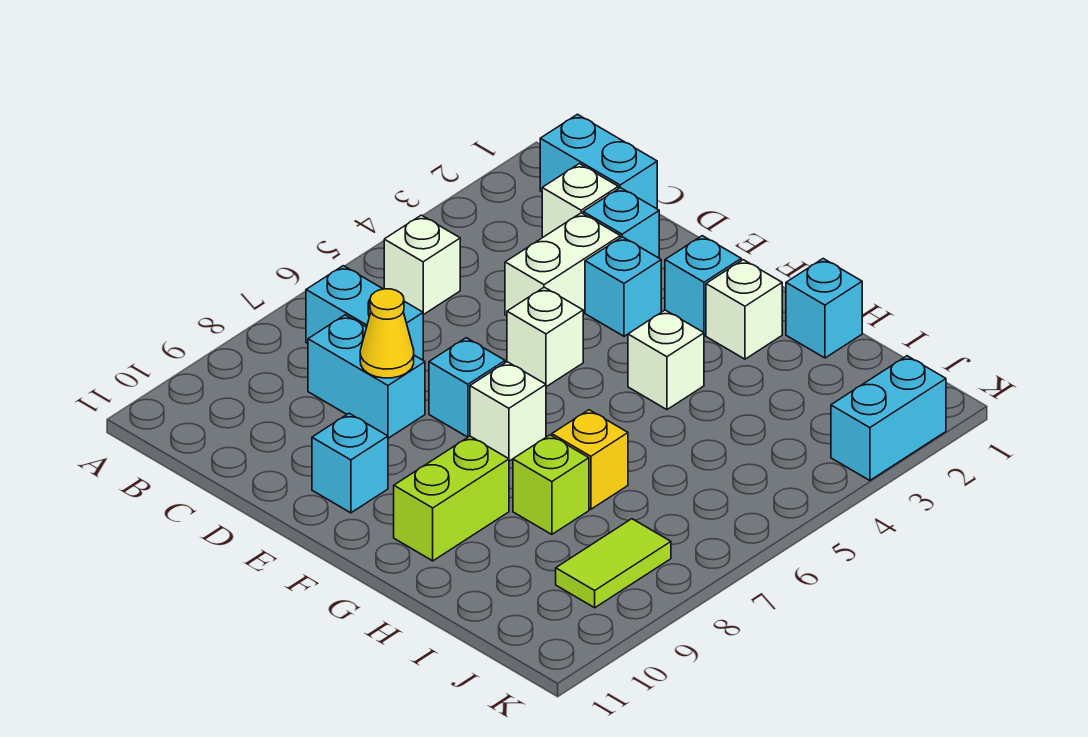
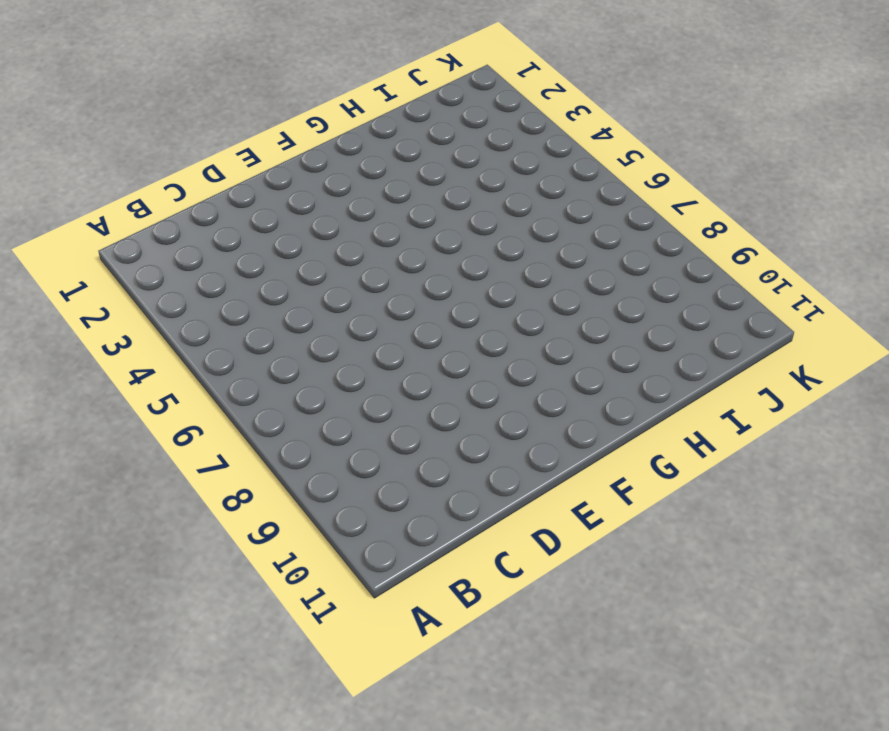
none -> cyan 1x2 brick [540,114,657,209]
none -> white 1x1 brick [384,215,460,315]
none -> cyan 1x2 brick [306,266,423,360]

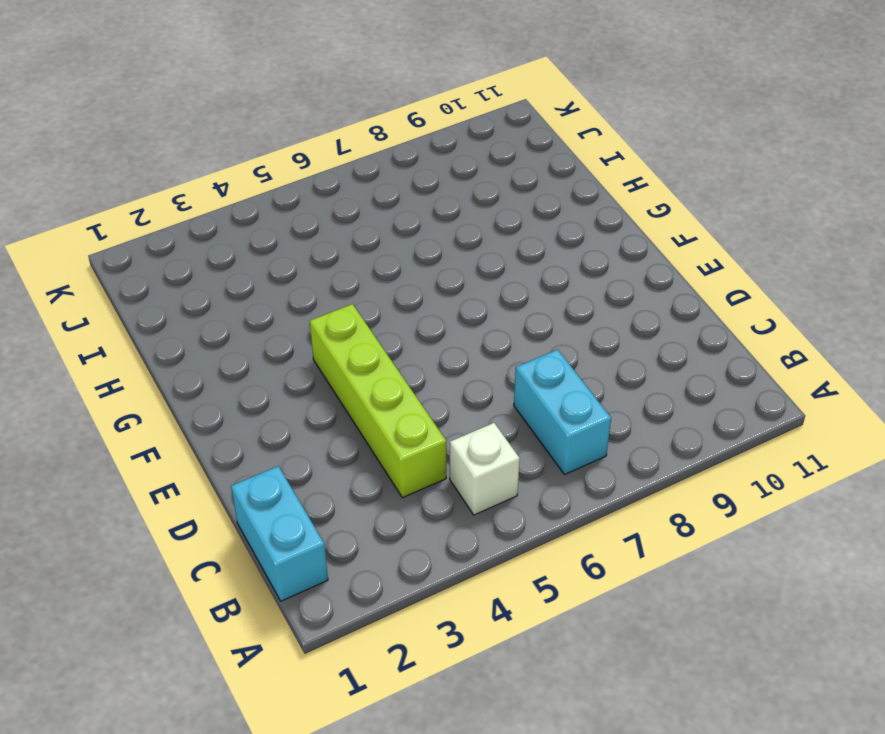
lime 1x4 brick [310,304,446,498] -> white 1x2 brick [505,213,620,316]
none -> white 1x1 brick [542,164,618,238]
none -> cyan 1x2 brick [308,315,425,438]
none -> cyan 1x1 brick [583,188,659,258]

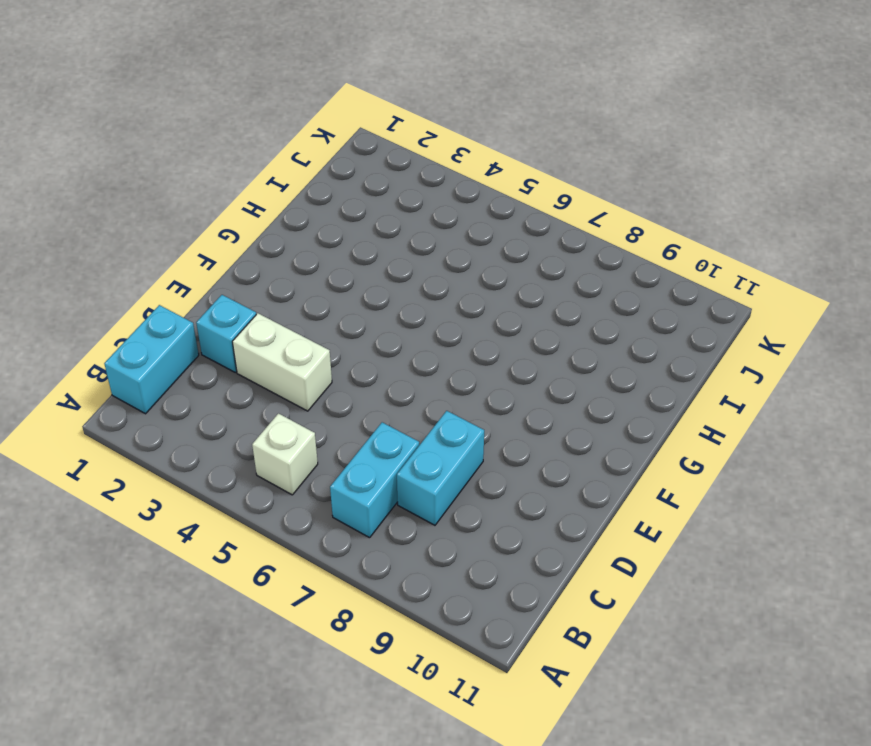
none -> white 1x1 brick [542,164,618,238]
none -> cyan 1x1 brick [585,237,661,336]
none -> white 1x1 brick [507,287,583,387]

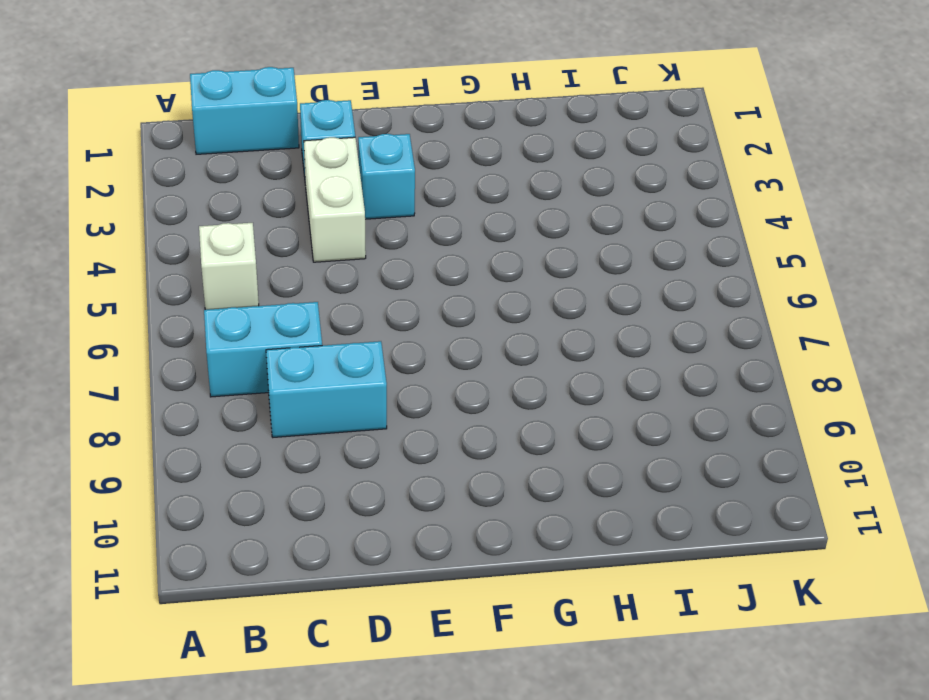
none -> white 1x1 brick [542,164,618,238]
none -> white 1x1 brick [507,287,583,387]
none -> cyan 1x1 brick [429,338,505,437]

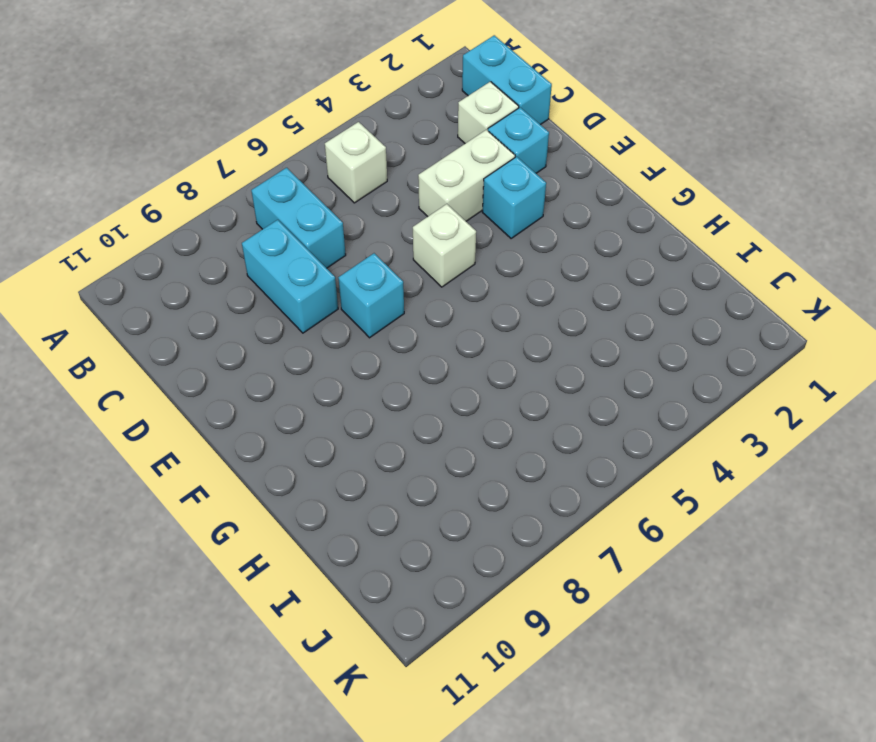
none -> cyan 1x1 brick [312,413,388,513]
none -> cyan 1x1 brick [665,236,741,335]
none -> white 1x1 brick [470,362,546,461]

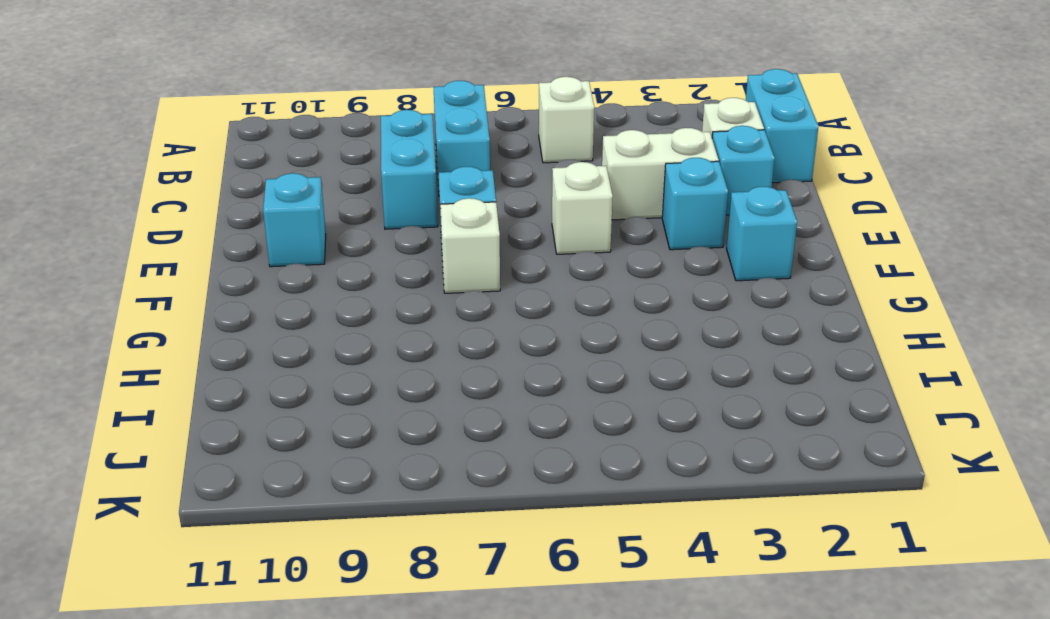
none -> white 1x1 brick [706,260,782,359]
none -> white 1x1 brick [628,310,704,410]
none -> lime 1x2 brick [394,436,509,561]

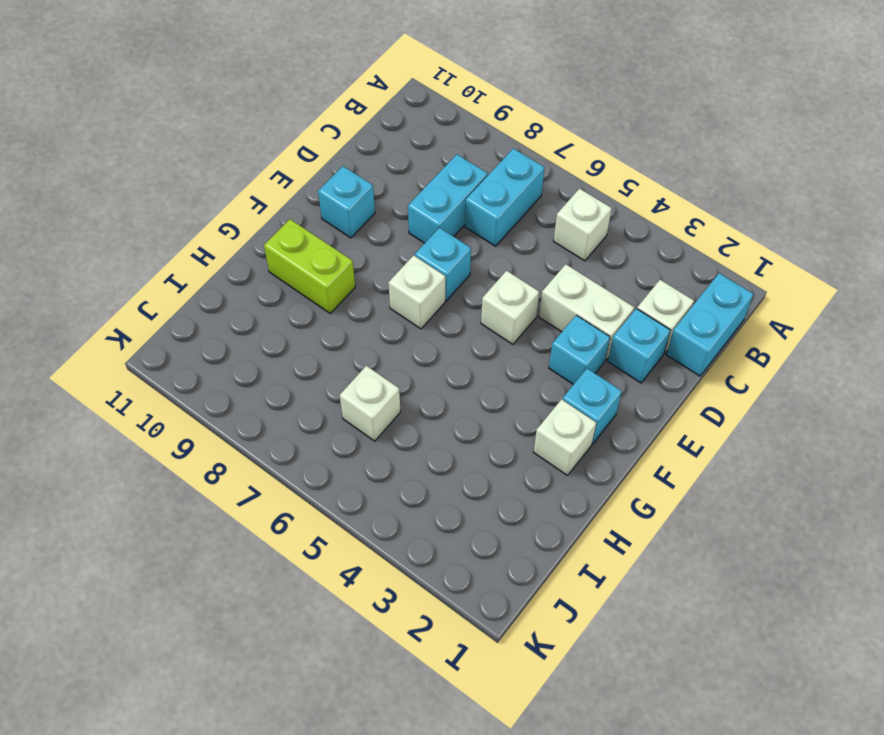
white 1x1 brick [340,366,401,441] -> white 1x1 brick moved to [628,310,704,410]
none -> cyan 1x1 brick [786,259,862,358]
none -> yellow 1x1 brick [552,410,628,509]
none -> lime 1x1 brick [513,435,589,534]

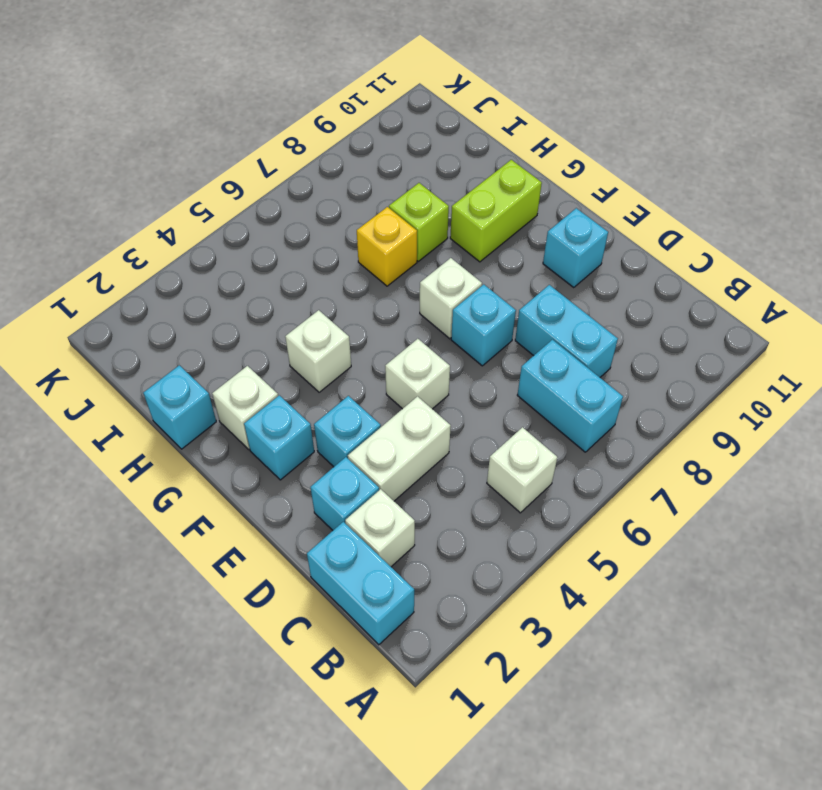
none -> lime 1x2 tile [556,519,671,608]
none -> cyan 1x2 brick [831,356,946,481]
none -> yellow 1x1 cone [360,289,414,378]

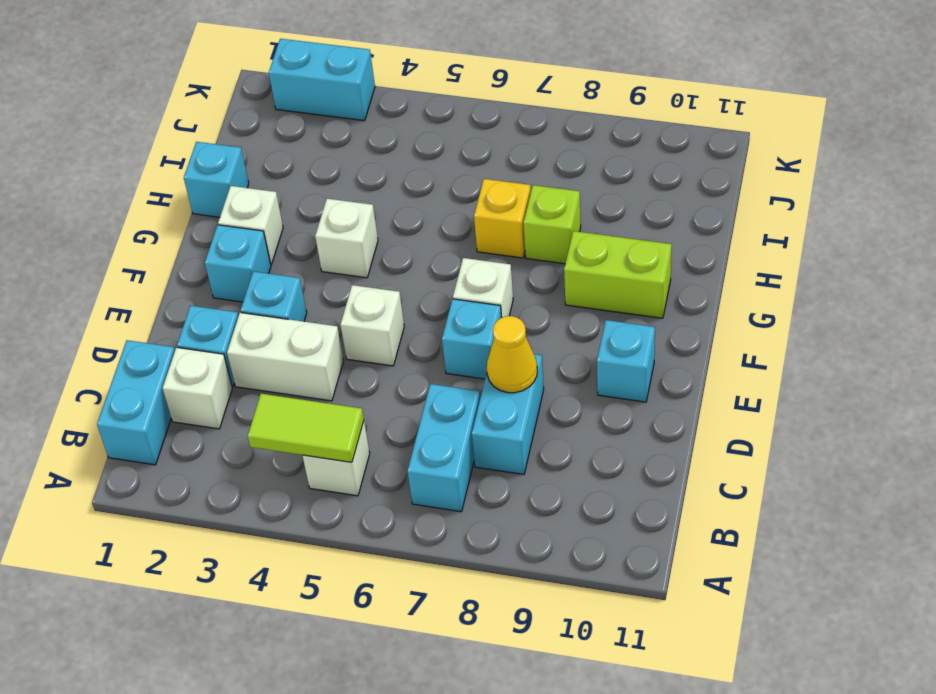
lime 1x2 tile [248,394,364,462] -> lime 1x2 tile moved to [556,519,671,608]

